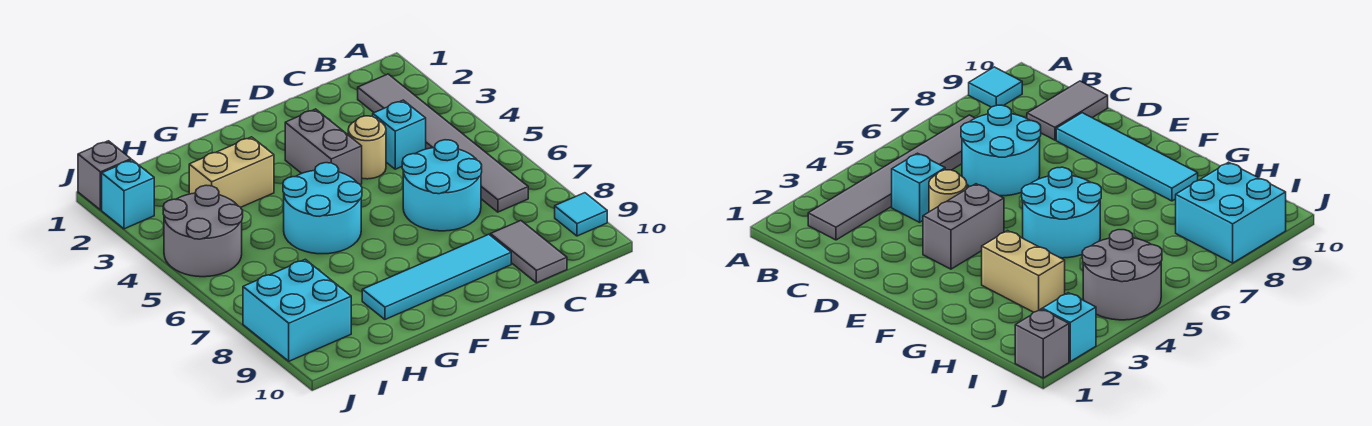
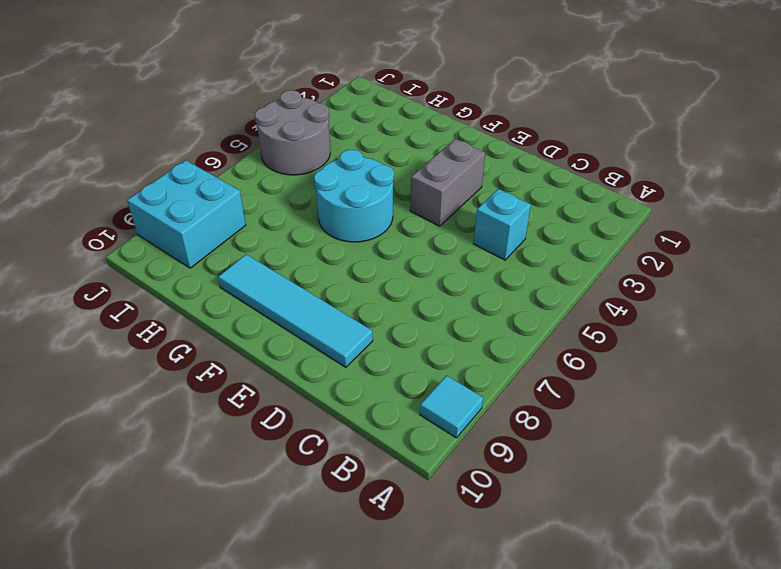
none -> grey 1x6 tile [358,74,528,212]
none -> cyan 2x2 round brick [402,140,482,231]
none -> grey 1x2 tile [491,221,567,283]

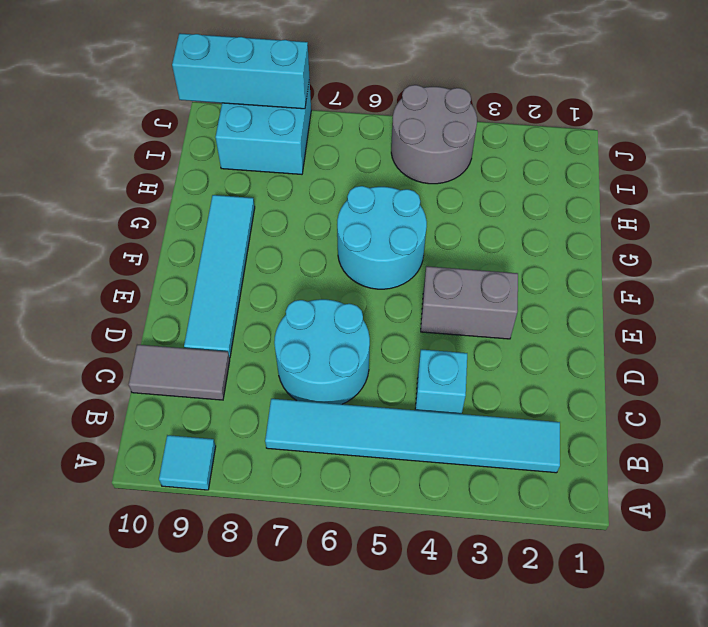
cyan 1x6 tile [265,399,560,473] -> grey 1x6 tile [358,74,528,212]
cyan 1x3 brick [172,33,309,109] -> none
none -> tan 1x1 round brick [348,116,386,179]
none -> tan 1x2 brick [189,137,274,207]
none -> grey 1x1 brick [78,141,131,210]

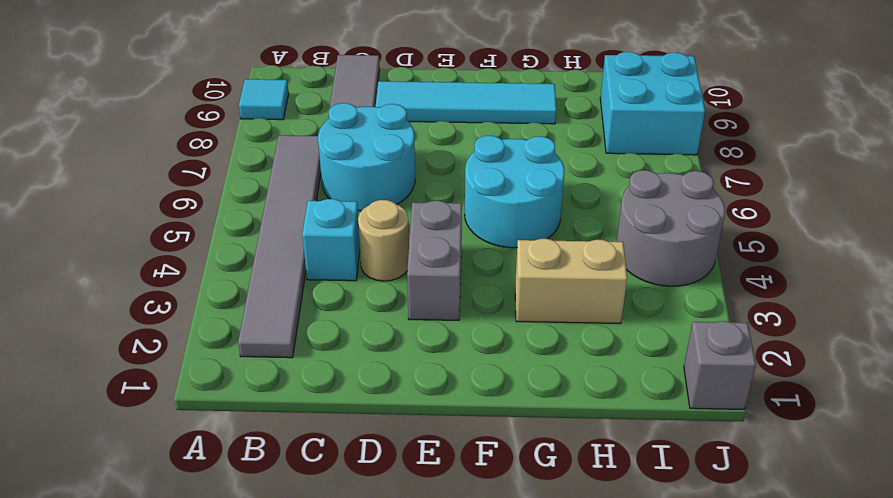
none -> cyan 1x1 brick [102,160,154,229]

